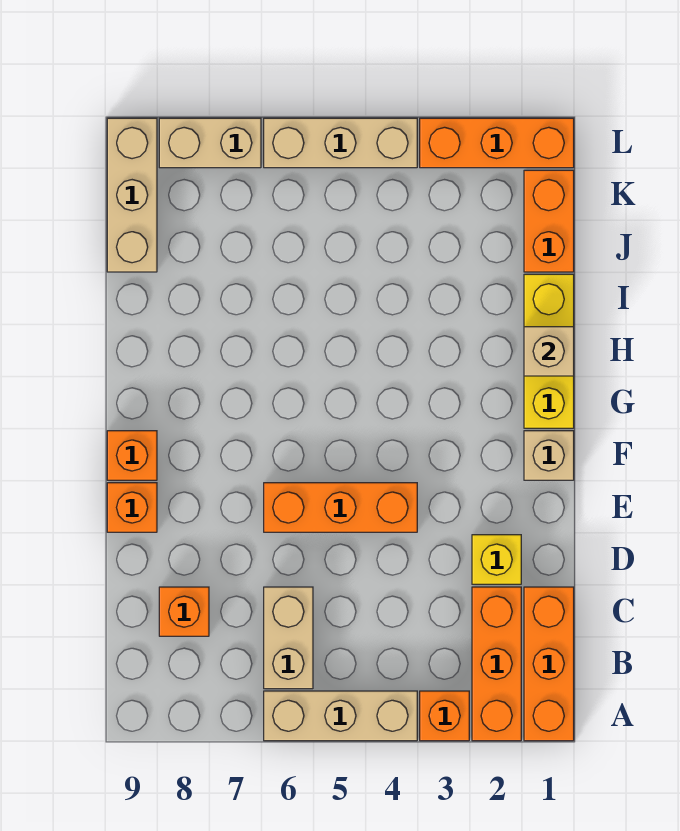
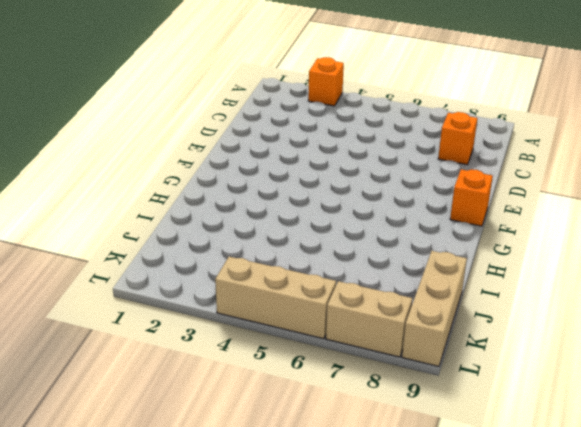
none -> orange 1x3 brick [524,587,574,741]
none -> orange 1x3 brick [472,587,521,741]
none -> tan 1x3 brick [264,691,417,741]

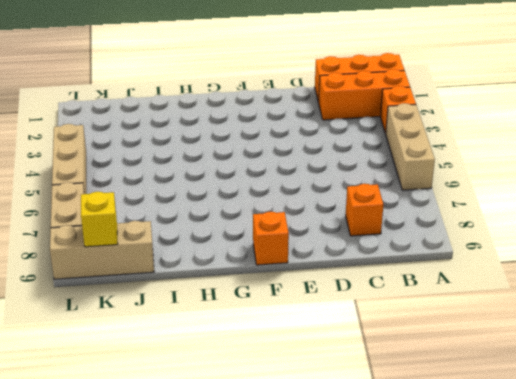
yellow 1x1 brick [81,192,118,247] -> yellow 1x1 brick moved to [472,535,521,584]
none -> tan 1x2 brick [264,587,313,689]
none -> orange 1x3 brick [264,483,417,532]
none -> orange 1x1 brick [107,483,157,532]

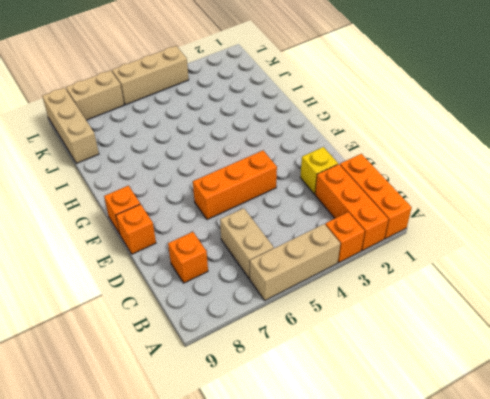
none -> tan 1x1 brick [524,431,574,480]
none -> yellow 1x3 brick [524,274,574,428]
none -> orange 1x2 brick [524,170,574,272]

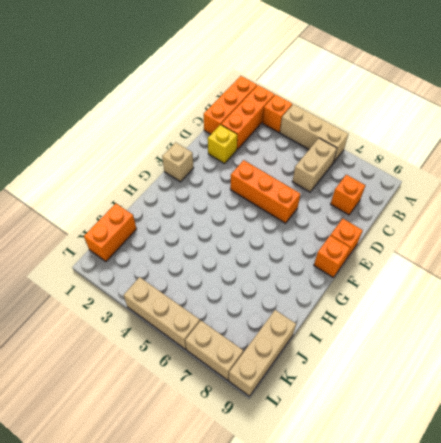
none -> yellow 1x3 brick [524,274,574,428]
none -> orange 1x3 brick [420,118,574,168]
none -> tan 1x1 brick [524,327,574,376]

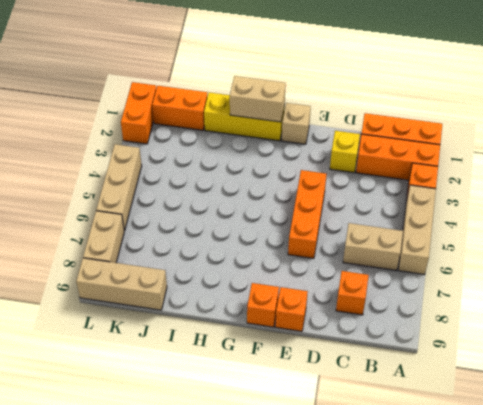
tan 1x2 brick [230,76,286,122] -> tan 1x1 brick [524,327,574,376]
orange 1x2 brick [121,82,156,144] -> orange 1x3 brick [420,118,574,168]

